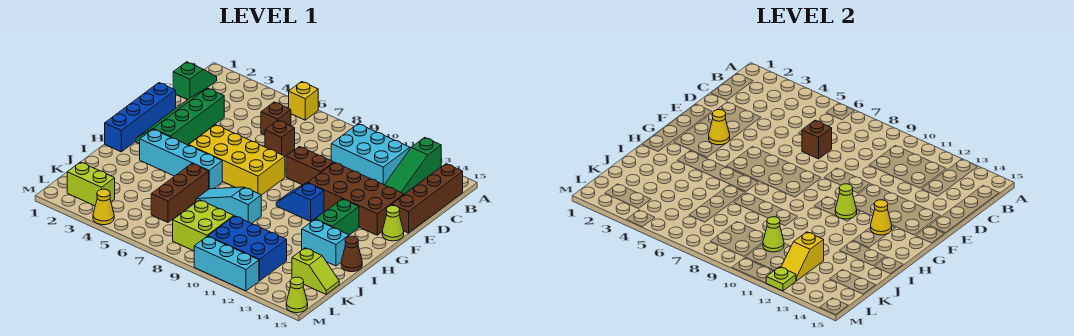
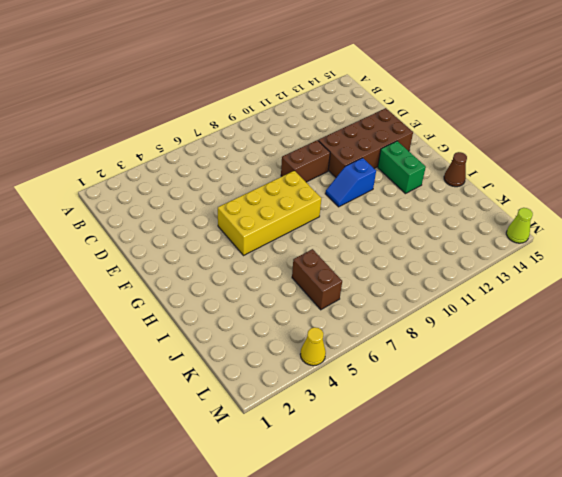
brown 1x2 brick [292,249,342,310] -> brown 1x3 brick [151,164,209,222]
none -> yellow 1x1 brick [289,82,318,120]
none -> green 1x3 slope [385,138,441,194]
none -> green 1x2 slope [173,62,217,100]
none -> cyan 2x3 brick [331,124,410,185]

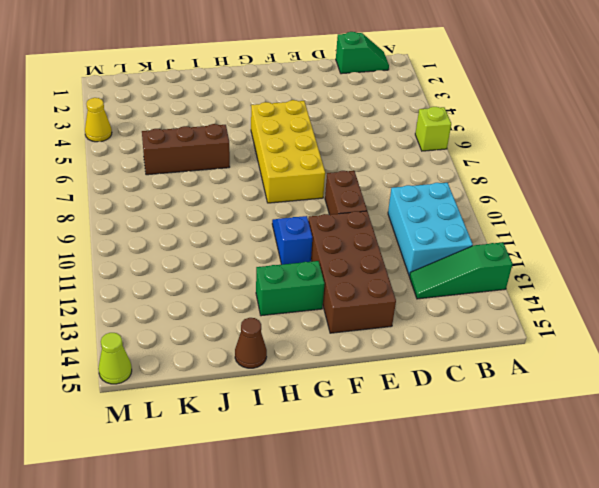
lime 1x1 brick [415,107,451,151] -> yellow 1x1 brick [289,82,318,120]
none -> brown 1x4 brick [392,164,463,233]
none -> brown 1x1 brick [261,102,291,135]
none -> green 2x4 slope [136,88,224,145]
none -> brown 1x1 brick [265,120,295,156]

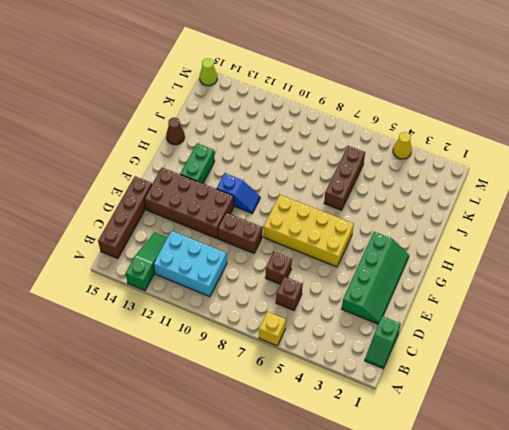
none -> blue 1x4 brick [105,83,176,152]
none -> lime 1x1 cone [382,206,404,241]
none -> cyan 1x4 brick [140,129,222,189]
none -> cyan 1x3 slope [196,187,261,223]

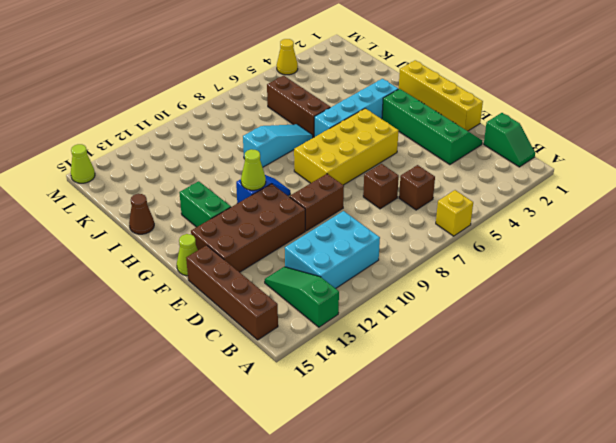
yellow 1x4 brick [399,60,483,131] -> blue 1x4 brick [105,83,176,152]
none -> cyan 1x2 brick [302,220,349,266]
none -> lime 2x2 brick [173,200,234,251]
none -> blue 2x3 brick [208,216,287,281]
none -> lime 1x2 slope [292,248,339,294]

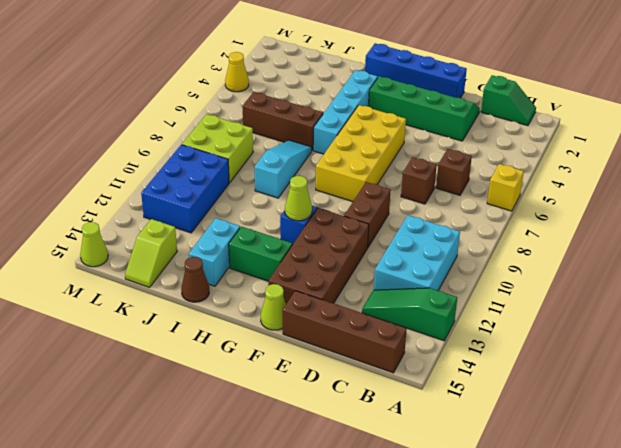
none -> lime 1x2 brick [67,162,115,206]
none -> cyan 1x3 brick [194,236,259,291]
none -> brown 1x1 brick [802,120,832,159]
none -> yellow 1x1 cone [709,110,730,145]

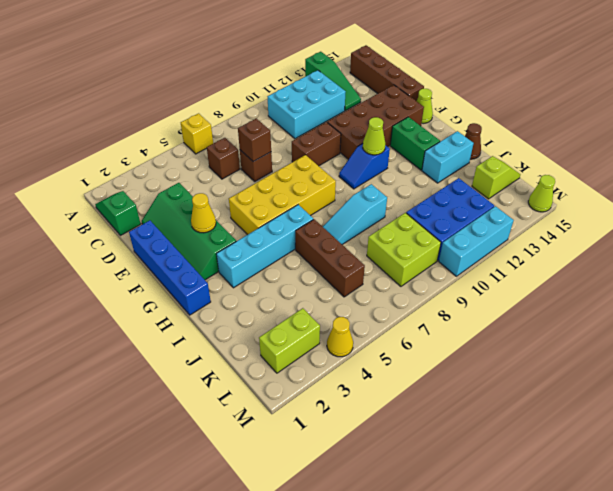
none -> yellow 1x1 cone [871,200,892,235]
none -> lime 1x1 cone [763,217,784,252]
none -> yellow 1x2 slope [781,232,824,281]
none -> lime 1x1 plate [766,267,796,291]

